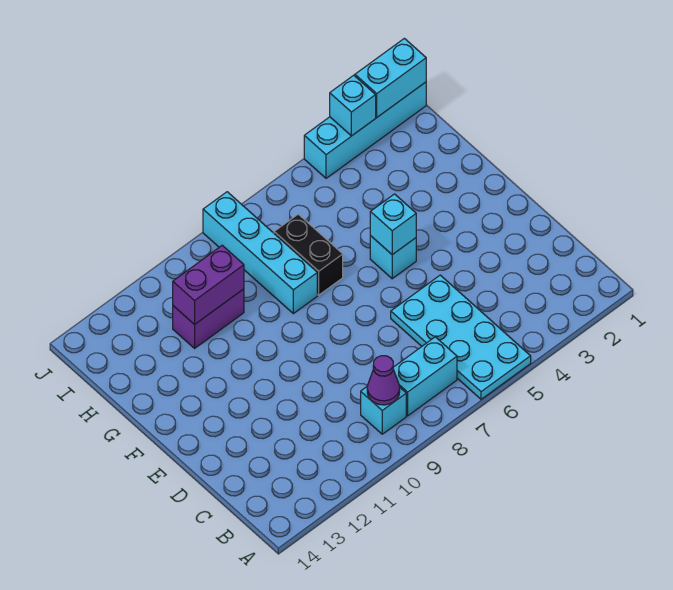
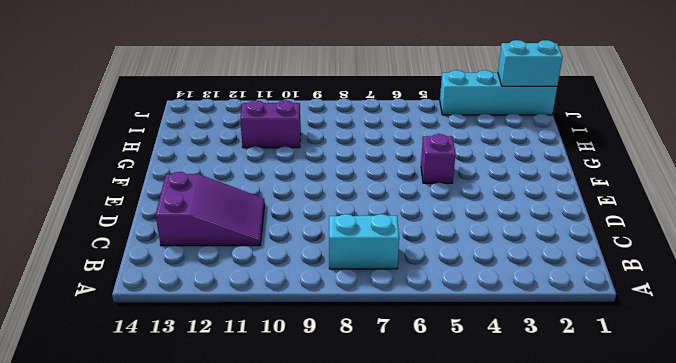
purple 2x3 slope [156,172,265,246] -> none
purple 1x1 brick [421,134,456,183] -> cyan 1x1 brick [370,236,416,279]
none -> cyan 2x4 plate [391,275,531,399]
none -> cyan 1x1 brick [361,386,406,434]
none -> black 1x2 brick [274,214,343,295]

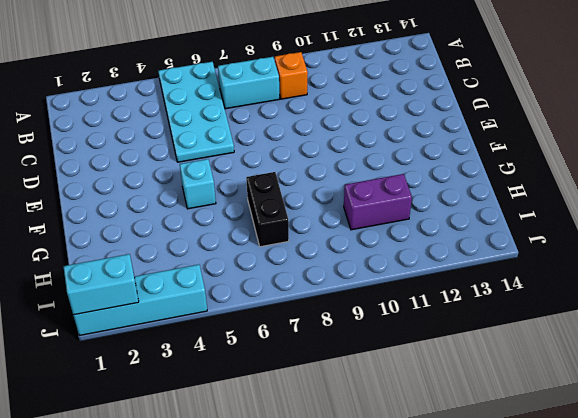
orange 1x1 brick [275,52,308,99] -> cyan 1x1 brick [361,386,406,434]
none -> cyan 1x4 brick [203,192,317,314]
none -> purple 1x1 cone [367,356,400,405]
none -> cyan 1x1 brick [370,194,416,255]

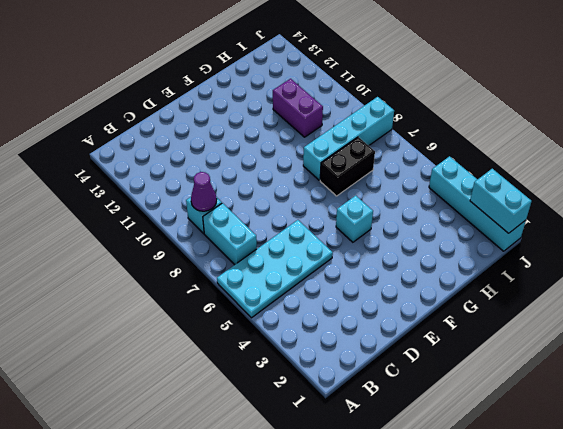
none -> cyan 1x1 brick [370,194,416,255]
none -> purple 1x2 brick [173,245,244,325]
none -> cyan 1x1 brick [330,75,376,136]

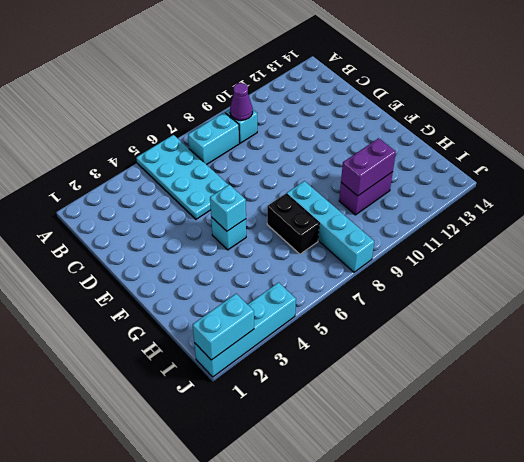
none -> cyan 1x1 brick [330,75,376,136]

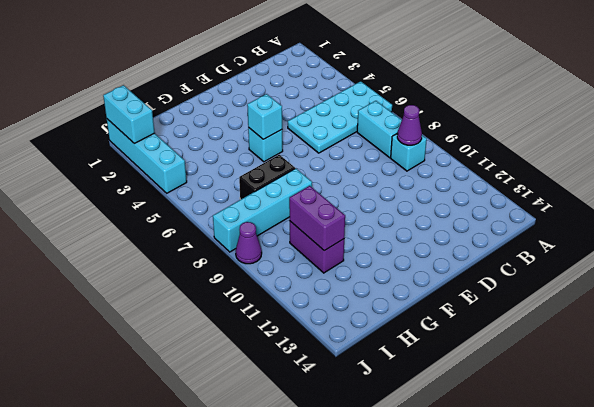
purple 1x1 cone [236,222,262,264] -> none
none -> cyan 1x1 brick [330,75,376,136]

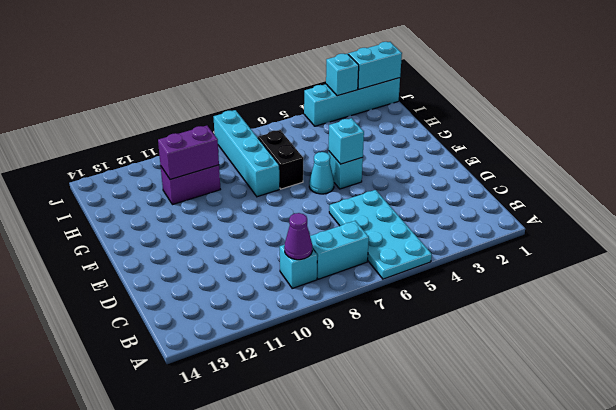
cyan 1x1 cone [309,152,334,194] -> none

